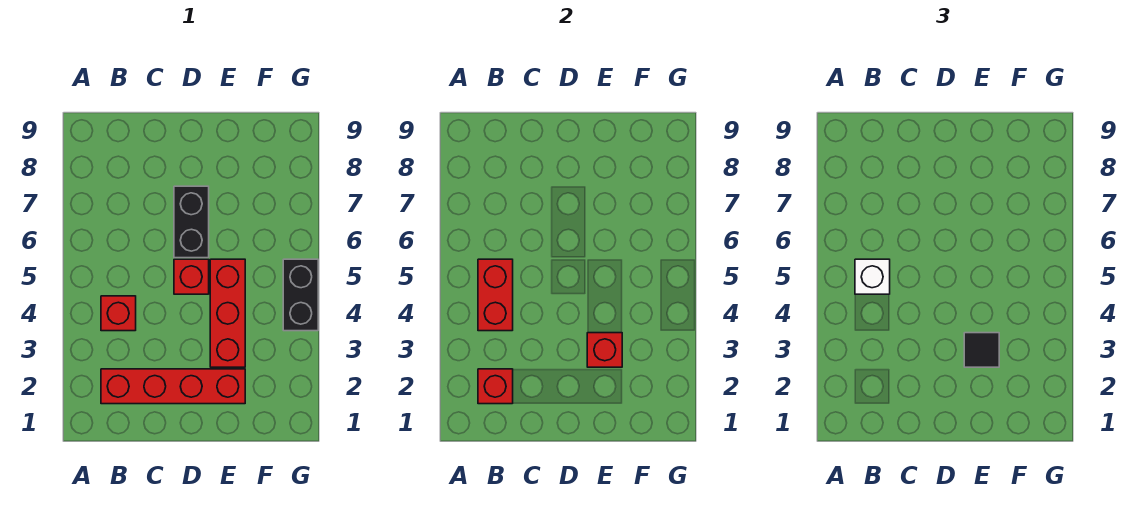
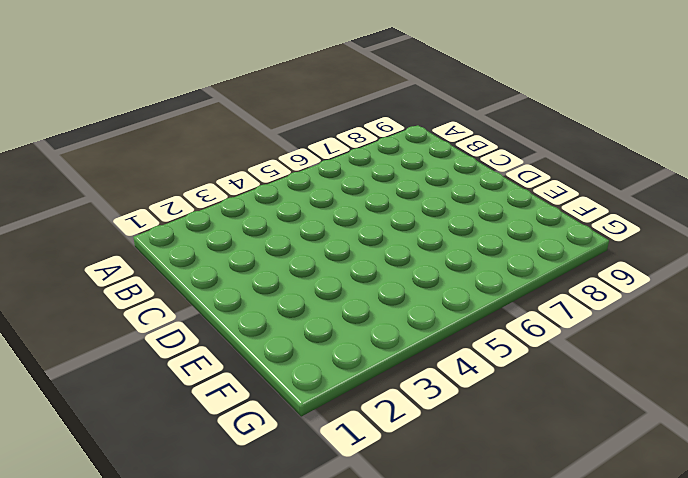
none -> red 1x4 brick [101,369,245,404]
none -> red 1x1 brick [101,296,136,331]

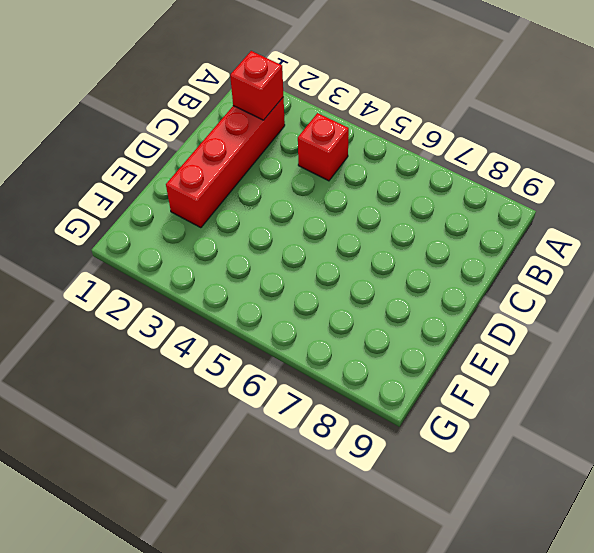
none -> red 1x1 brick [174,259,209,294]
none -> black 1x2 brick [174,186,209,258]

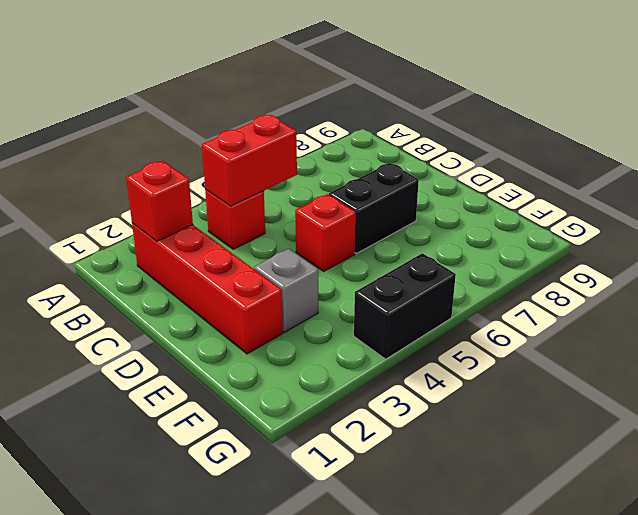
grey 1x1 brick [254,249,318,332] -> red 1x3 brick [210,259,245,367]
none -> red 1x1 brick [587,333,622,367]
none -> white 1x1 brick [855,259,890,294]

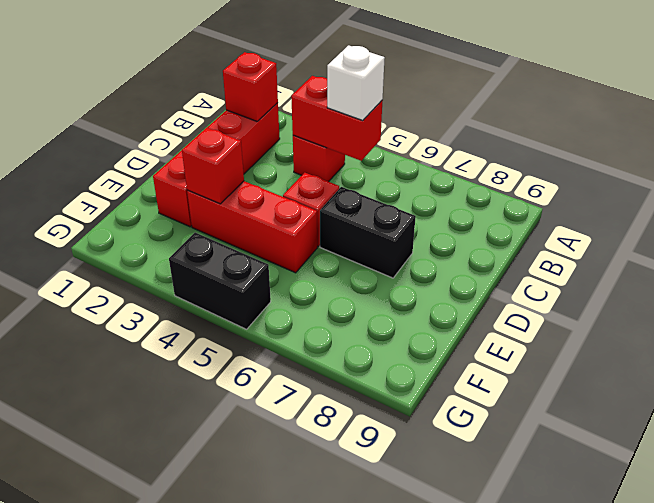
none -> black 1x1 tile [964,333,999,367]

